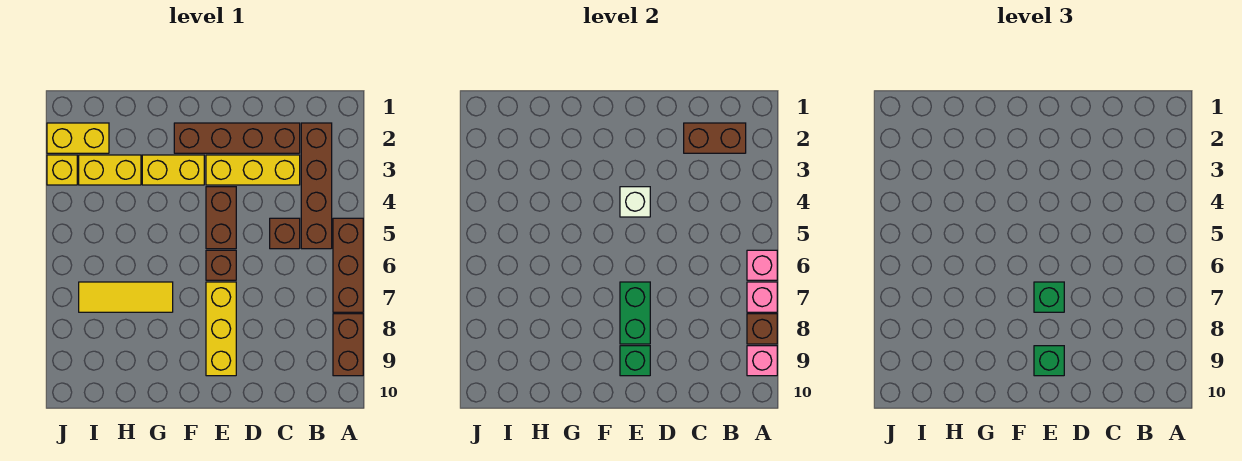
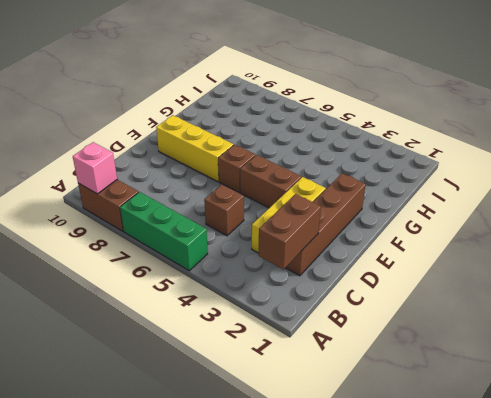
green 1x3 brick [120,192,208,271] -> brown 1x3 brick [333,218,363,312]
none -> brown 1x4 brick [301,123,332,249]
none -> yellow 1x2 brick [142,155,204,185]
none -> yellow 1x3 tile [79,282,173,312]

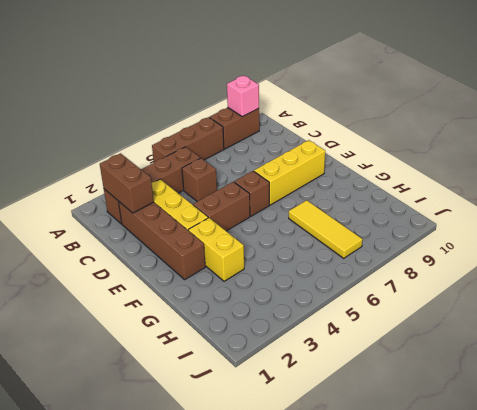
none -> yellow 1x2 brick [79,155,141,185]
none -> yellow 1x2 brick [47,123,109,153]
none -> yellow 1x1 brick [47,155,77,185]

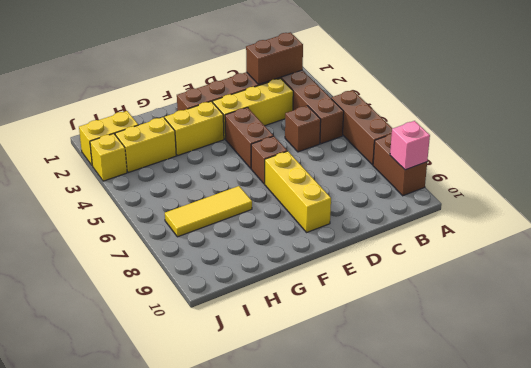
none -> pink 1x1 brick [747,250,777,280]
none -> pink 1x1 brick [747,282,777,312]
none -> brown 1x1 brick [747,314,777,344]

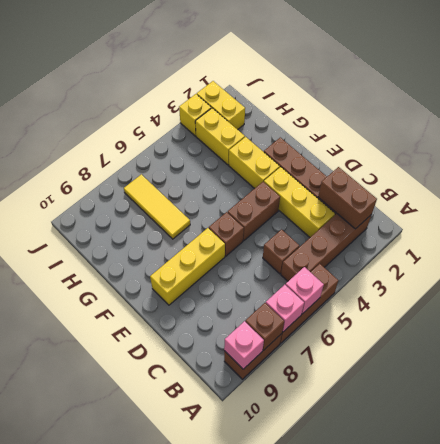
none -> white 1x1 brick [620,187,650,217]
none -> green 1x2 brick [620,282,650,344]
none -> green 1x1 brick [620,346,650,376]

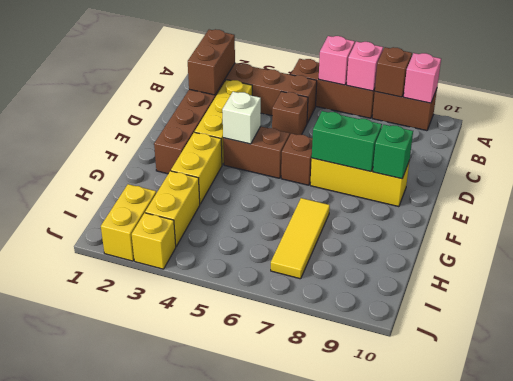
none -> green 1x1 brick [1034,282,1064,312]
none -> green 1x1 brick [1034,346,1064,376]

